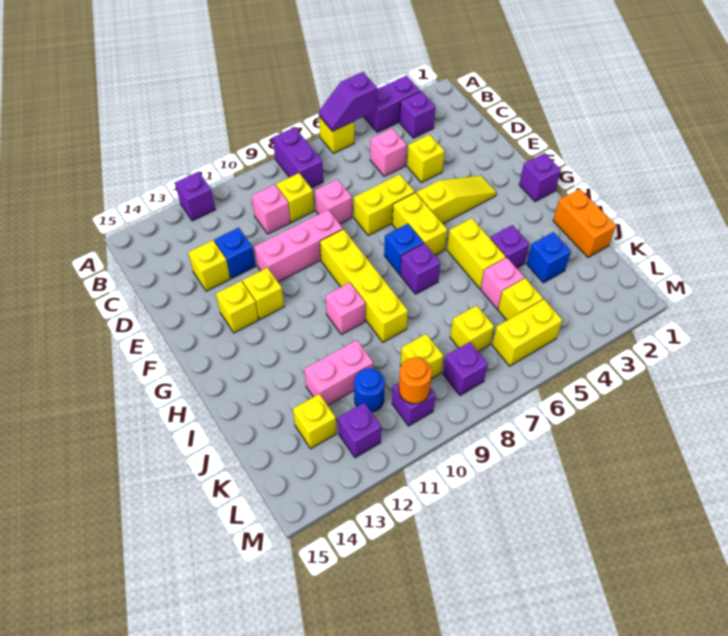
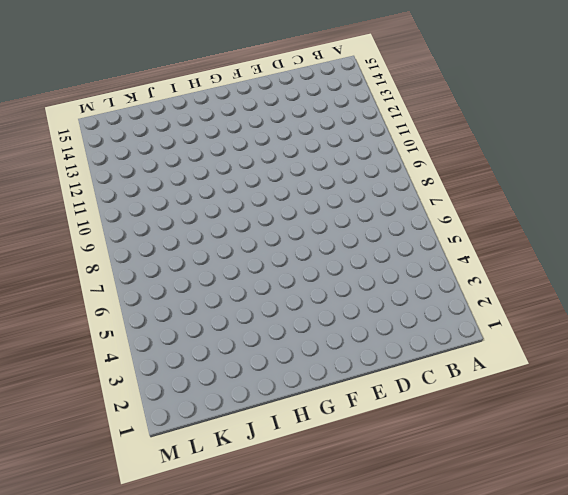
none -> purple 1x2 brick [364,76,420,132]
none -> yellow 1x1 brick [319,116,354,153]
none -> purple 1x2 brick [273,127,323,188]
none -> purple 1x1 brick [175,172,216,221]

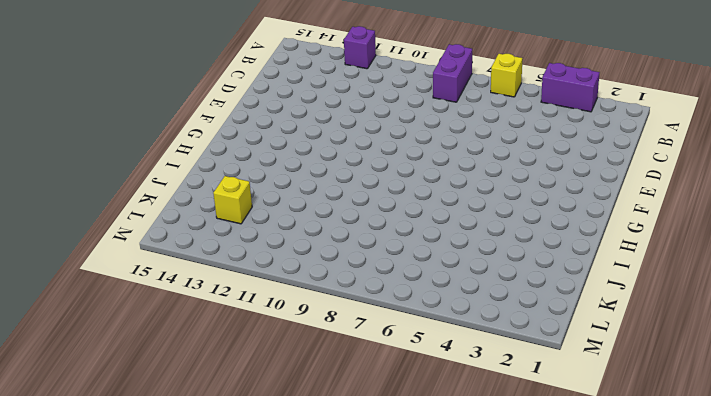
none -> purple 1x1 brick [400,91,436,138]
none -> pink 1x1 brick [370,129,406,176]
none -> yellow 1x1 brick [276,173,314,222]
none -> pink 1x1 brick [252,185,291,234]

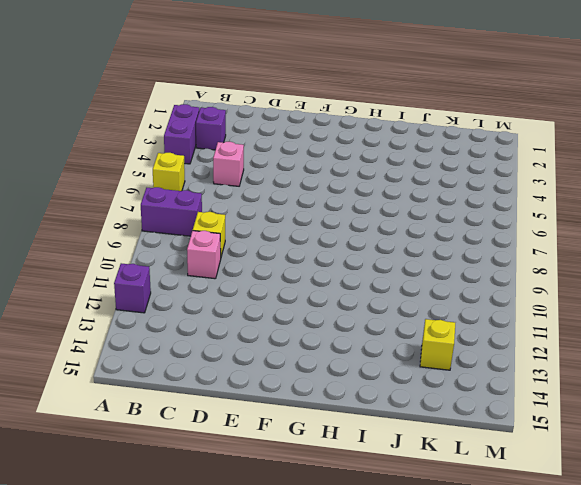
none -> yellow 1x1 brick [407,135,444,183]
none -> pink 1x1 brick [315,179,352,224]
none -> blue 1x1 brick [215,228,256,278]
none -> yellow 1x1 brick [188,240,230,291]

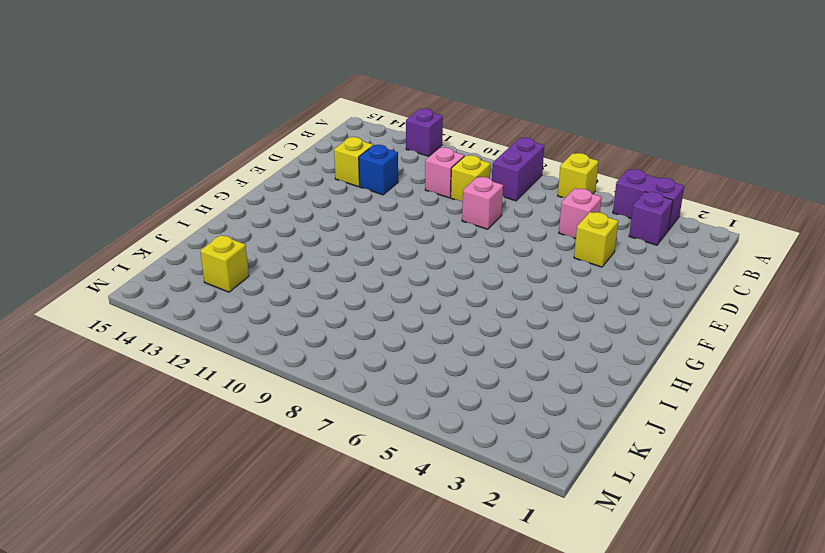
none -> yellow 1x2 brick [354,174,415,235]
none -> pink 1x3 brick [254,210,343,282]
none -> yellow 1x3 slope [416,175,496,224]
none -> yellow 1x2 brick [392,193,447,255]

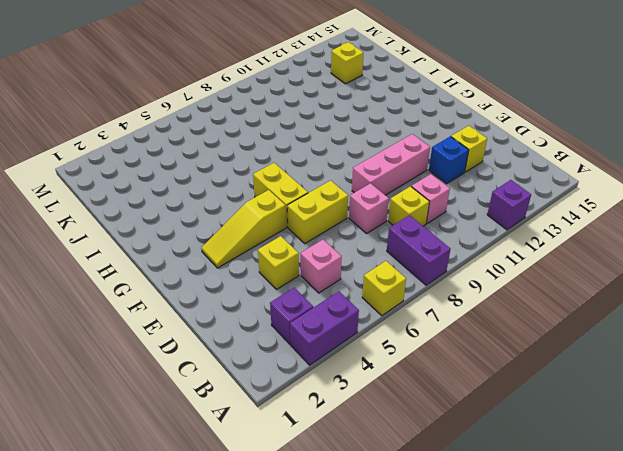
none -> yellow 1x4 brick [320,229,408,342]
none -> yellow 1x1 brick [243,268,284,319]
none -> yellow 1x1 brick [216,281,259,333]
none -> purple 1x1 brick [519,153,561,202]

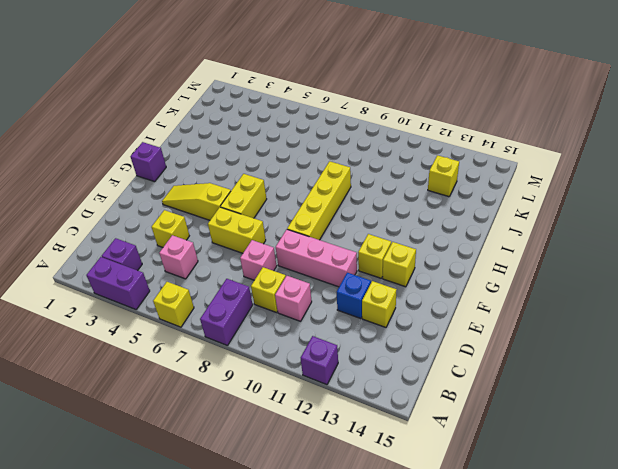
none -> blue 1x1 brick [384,224,424,274]
none -> yellow 1x2 brick [447,218,506,288]
none -> purple 1x1 brick [400,243,440,294]
none -> pink 1x1 brick [325,283,365,335]

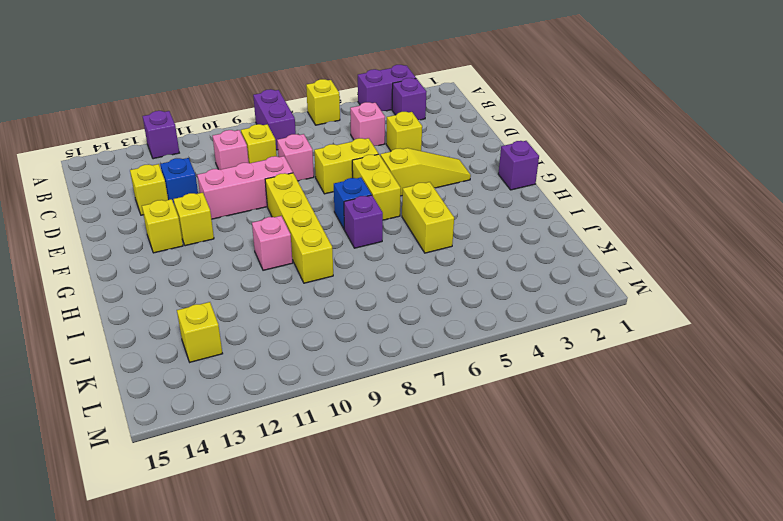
none -> orange 1x2 brick [553,189,616,257]
none -> purple 1x1 brick [490,225,529,268]
none -> blue 1x1 brick [527,232,571,283]
none -> pink 1x1 brick [481,258,524,309]

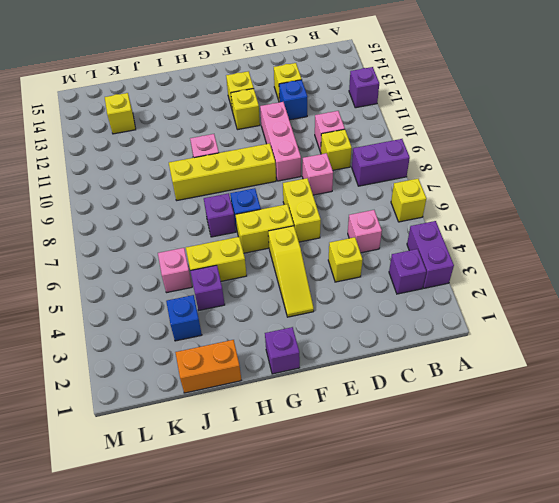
none -> pink 1x2 brick [304,340,373,405]
none -> yellow 1x1 brick [498,278,543,320]
none -> yellow 1x1 brick [450,305,494,352]
none -> yellow 1x1 brick [400,334,443,379]

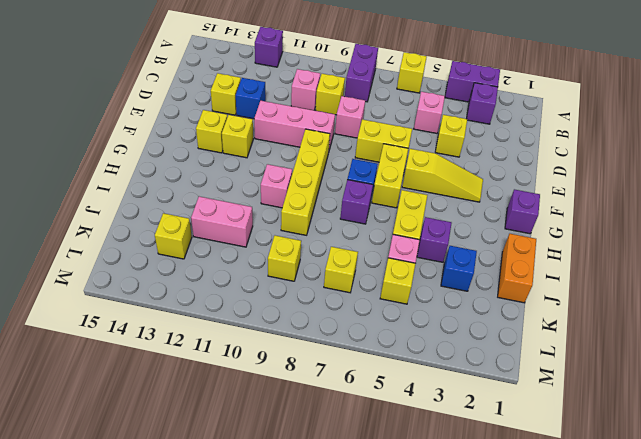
none -> blue 1x1 round brick [354,368,385,412]
none -> yellow 1x2 brick [492,300,562,366]
none -> purple 1x1 brick [443,342,488,395]
none -> purple 1x1 brick [392,383,436,426]

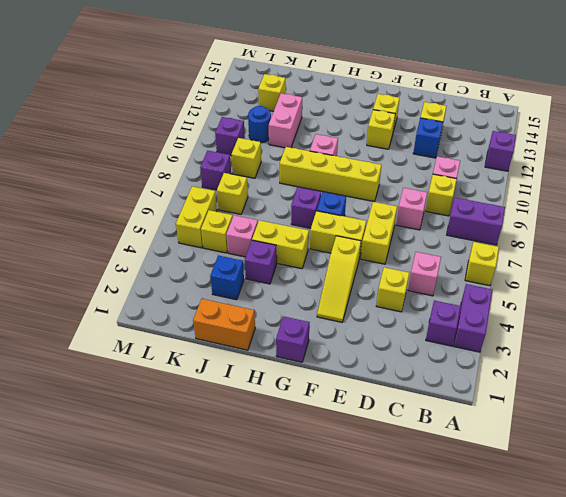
none -> pink 1x3 brick [254,210,343,282]
none -> purple 1x1 brick [338,403,381,458]
none -> purple 1x2 slope [319,72,377,131]
none -> orange 1x1 round brick [399,358,432,404]

